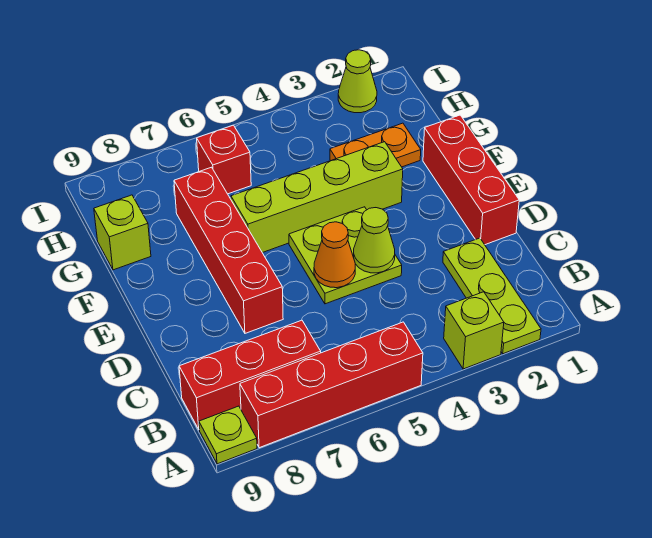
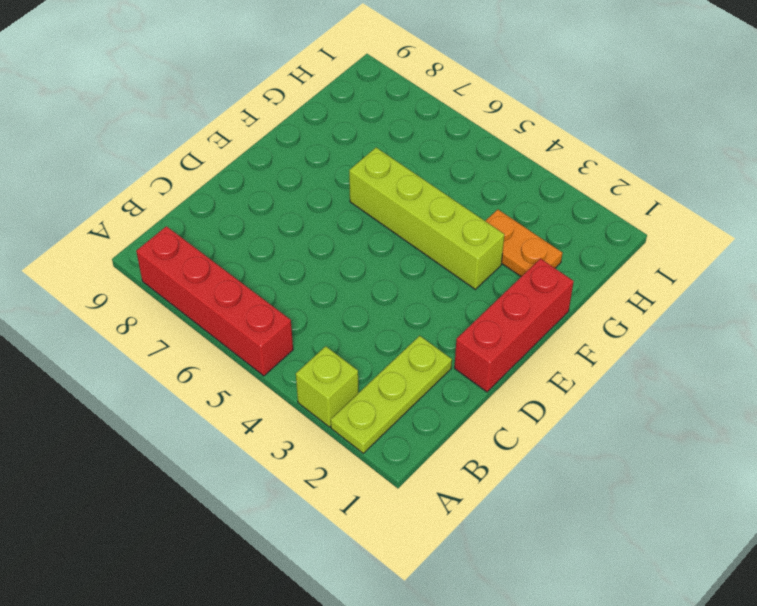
none -> lime 1x1 plate [199,406,257,464]
none -> red 1x3 brick [179,320,321,429]
none -> lime 2x2 plate [289,207,402,304]

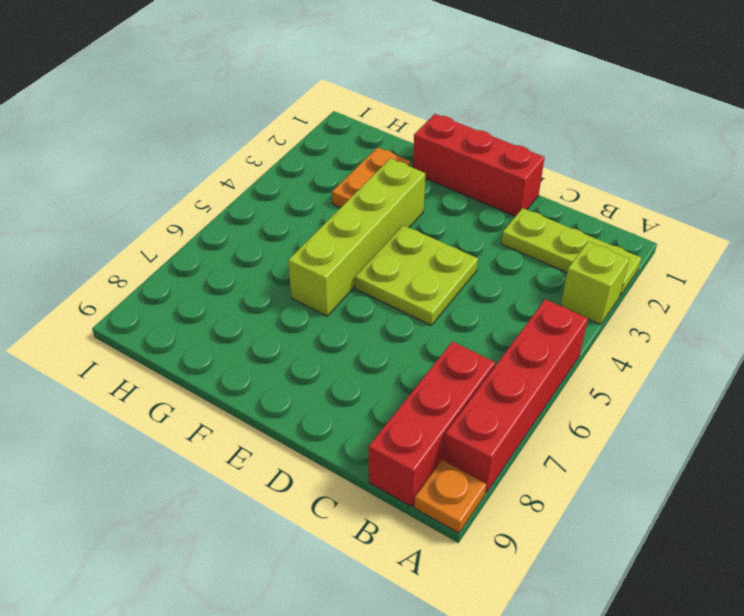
orange 1x1 plate [414,460,486,533] -> lime 1x1 plate [199,406,257,464]
none -> red 1x4 brick [174,167,283,333]
none -> lime 1x1 brick [94,195,151,270]
none -> red 1x1 brick [197,125,251,194]

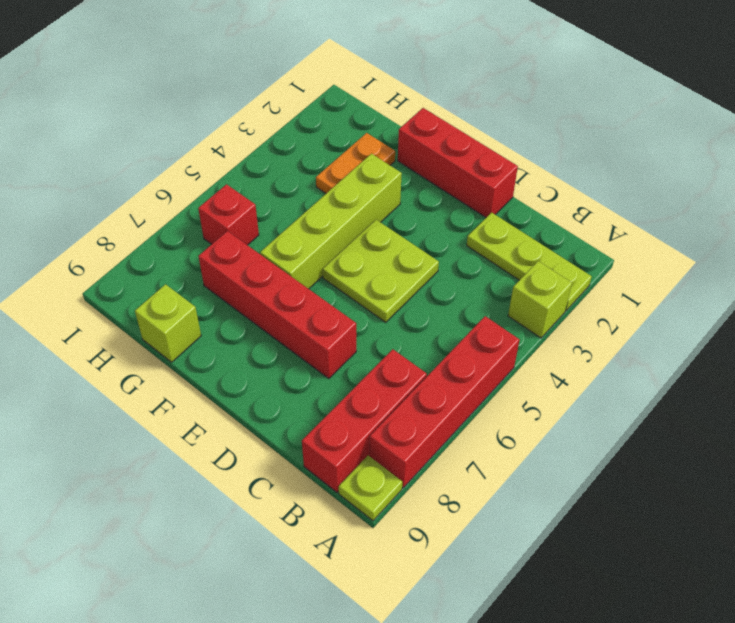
none -> lime 1x1 cone [338,50,377,113]
none -> lime 1x1 cone [354,208,395,273]
none -> orange 1x1 cone [314,222,355,288]

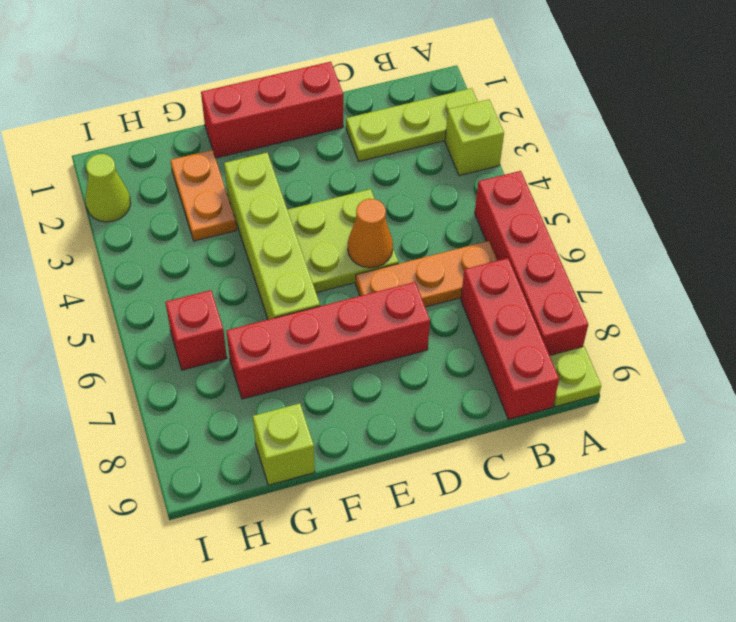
orange 1x3 plate [356,241,497,307] -> none
none -> lime 1x1 cone [354,208,395,273]

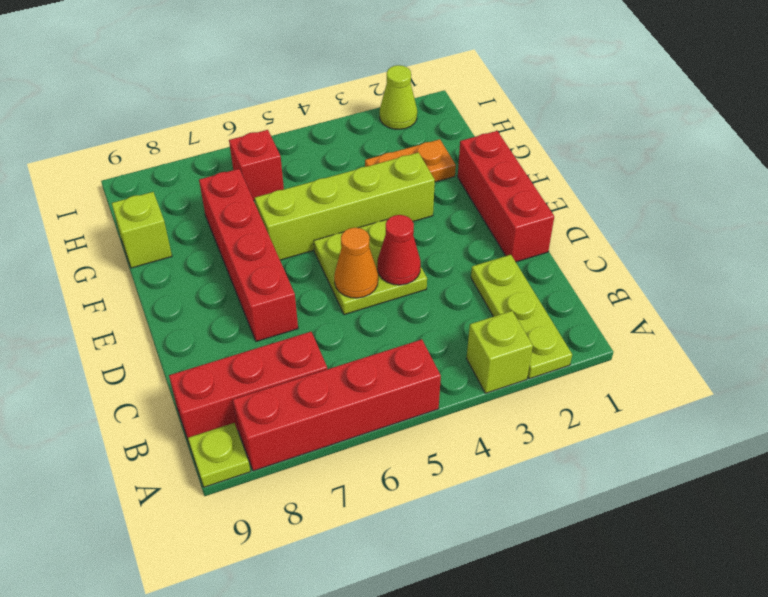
red 1x1 cone [377,215,421,285] -> lime 1x1 cone [354,208,395,273]

